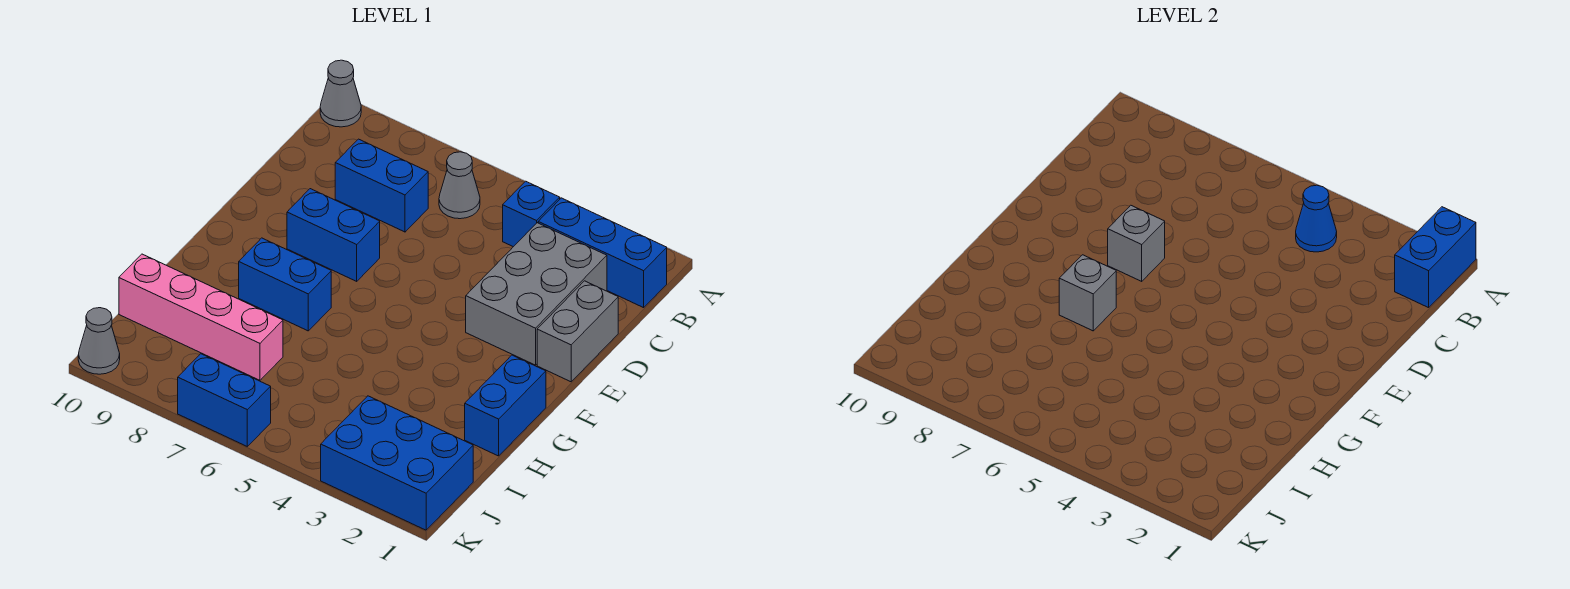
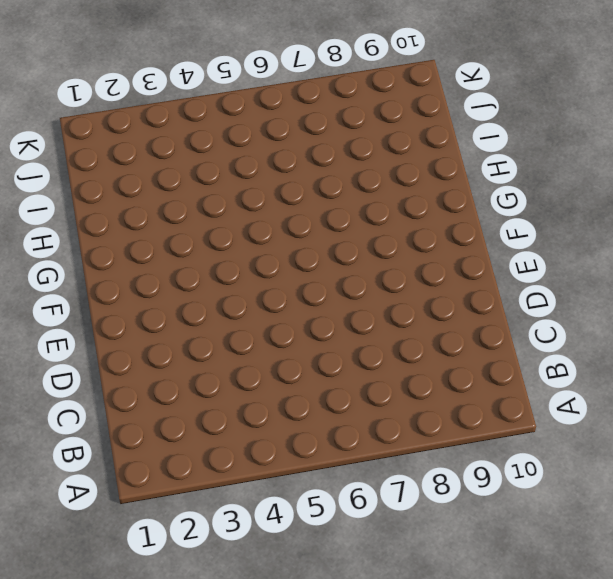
none -> grey 1x1 cone [320,60,361,127]
none -> blue 1x3 brick [538,198,667,308]
none -> blue 1x1 brick [503,181,560,247]

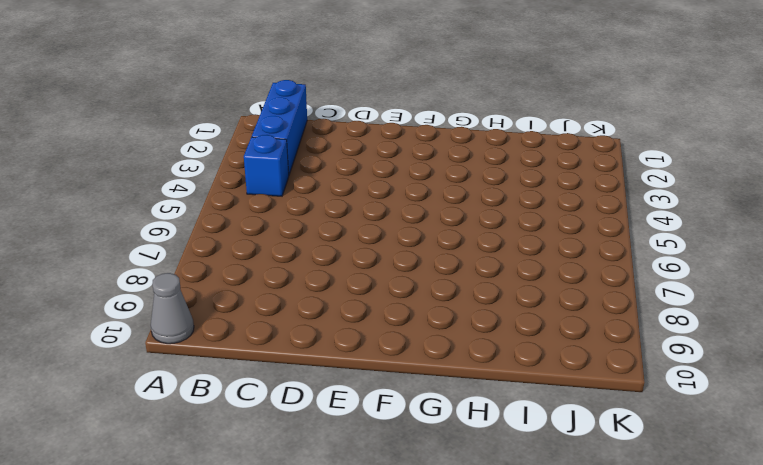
none -> grey 1x1 cone [439,152,480,219]
none -> grey 2x3 brick [466,223,607,365]
none -> blue 1x2 brick [335,139,428,232]

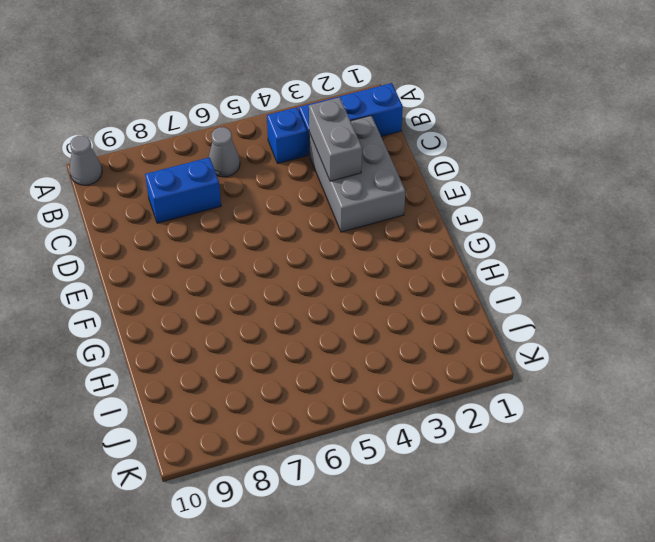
grey 1x2 brick [309,97,362,181] -> grey 1x2 brick moved to [537,281,618,382]
none -> blue 1x2 brick [287,189,380,281]
none -> blue 1x2 brick [465,355,546,456]
none -> blue 1x2 brick [239,238,331,331]

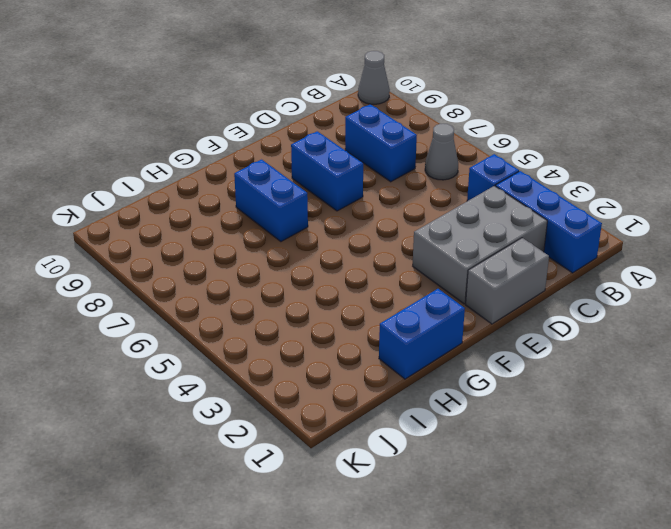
none -> pink 1x4 brick [119,254,283,380]
none -> blue 2x3 brick [321,396,473,530]
none -> blue 1x2 brick [178,354,271,446]

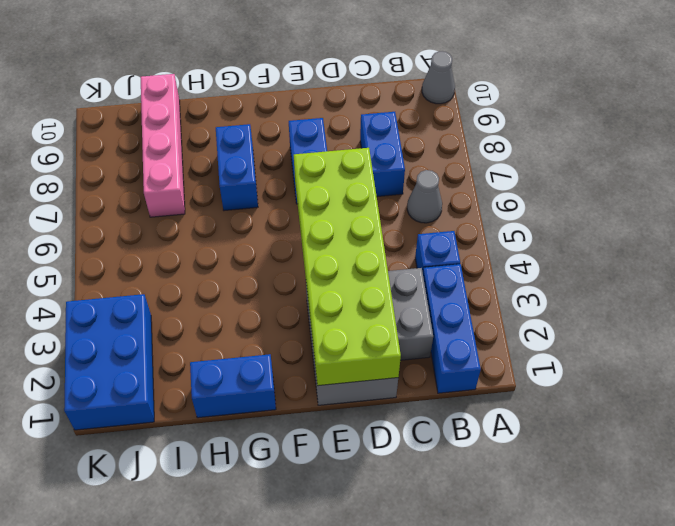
lime 2x6 brick [294,148,401,386] -> none
none -> blue 1x2 brick [178,354,271,446]
none -> grey 1x1 cone [78,308,120,374]
none -> blue 1x2 brick [1395,207,1476,308]

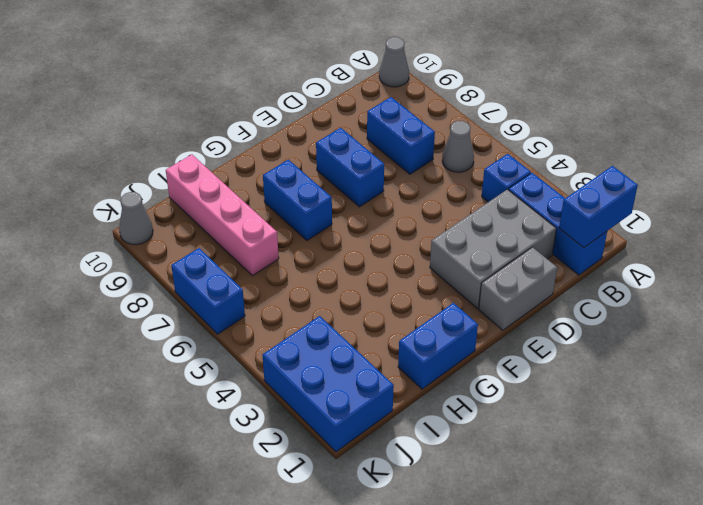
none -> blue 1x1 cone [1296,185,1337,252]
none -> grey 1x1 brick [1108,205,1165,281]
none -> grey 1x1 brick [1059,255,1116,331]

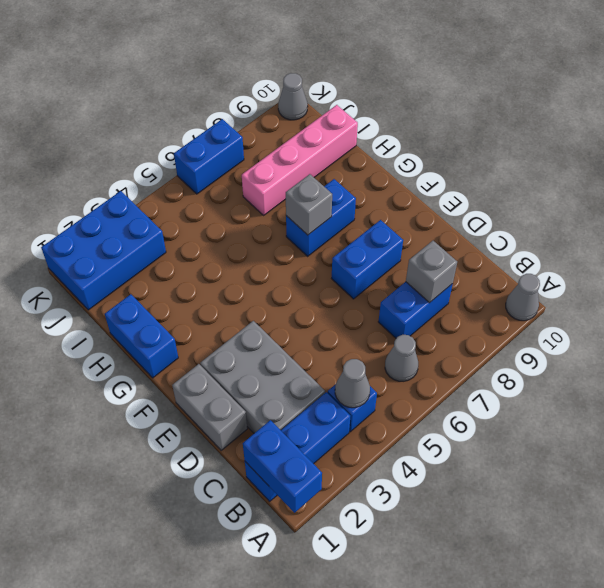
grey 1x1 cone [335,359,370,408] -> blue 1x1 cone [1296,185,1337,252]
grey 1x1 brick [406,241,457,303] -> grey 1x1 brick moved to [1108,205,1165,281]

